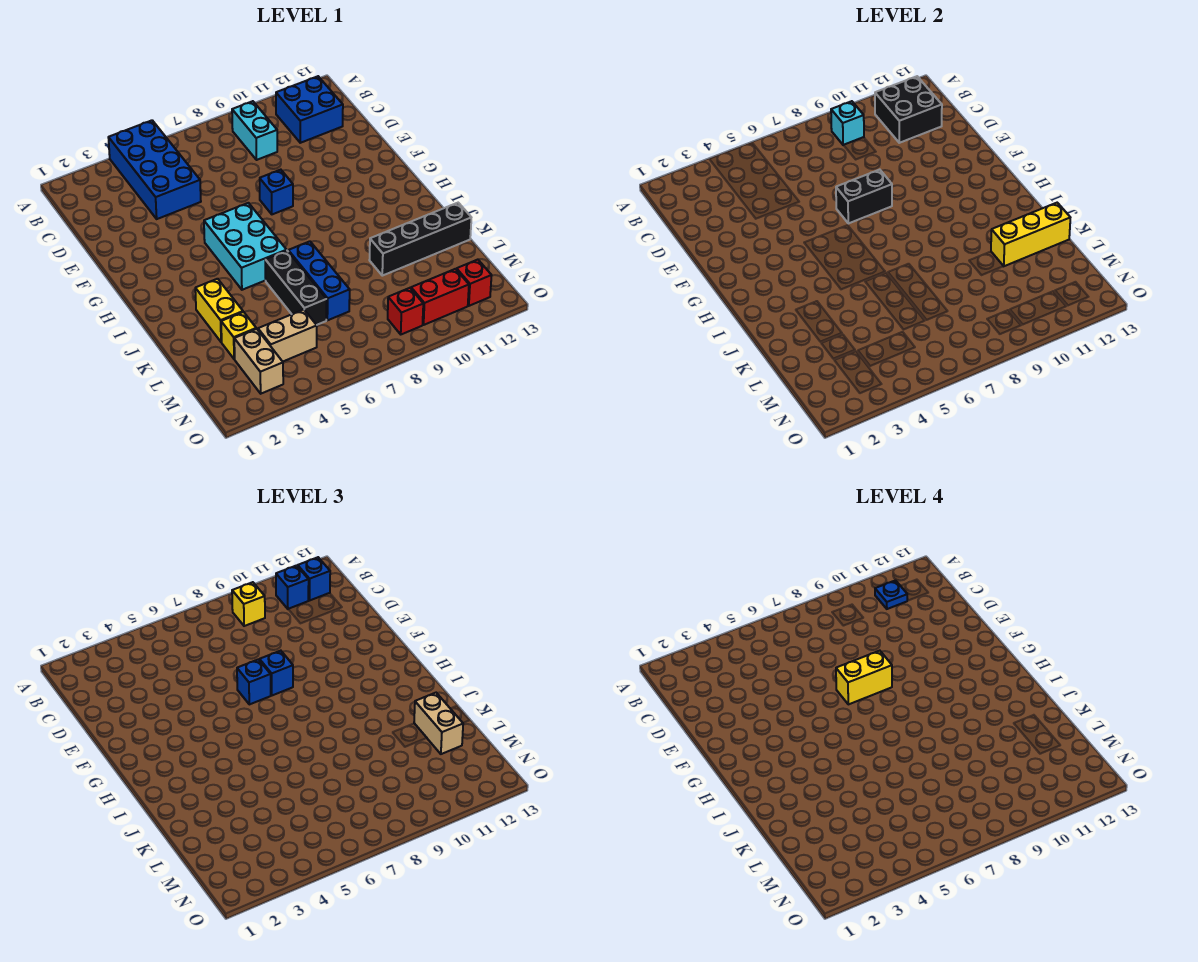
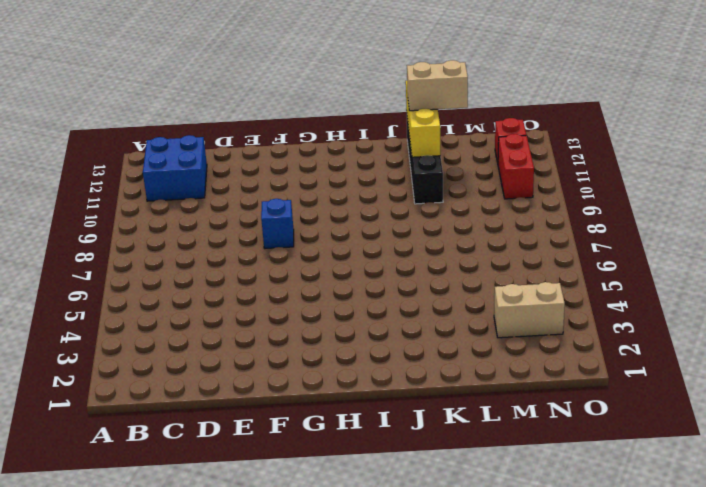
none -> blue 2x4 brick [108,120,201,219]
none -> cyan 1x2 brick [232,101,277,160]
none -> cyan 2x3 brick [204,203,287,290]

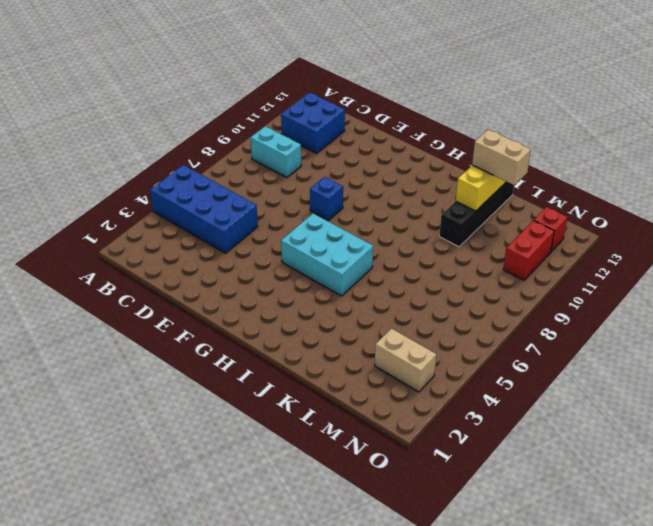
none -> yellow 1x2 brick [195,279,243,342]
none -> black 1x3 brick [265,251,327,325]
none -> blue 1x3 brick [288,241,350,320]

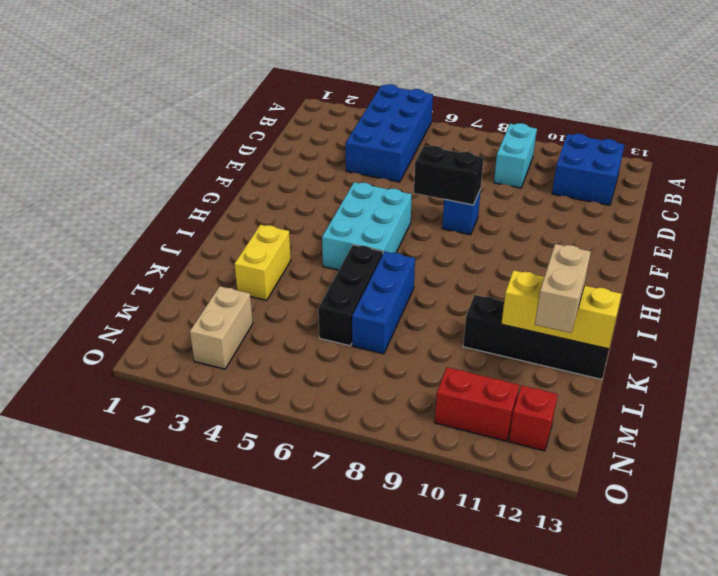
none -> yellow 1x1 brick [221,312,256,359]
none -> tan 1x2 brick [258,310,317,362]
none -> red 1x1 brick [388,288,423,334]

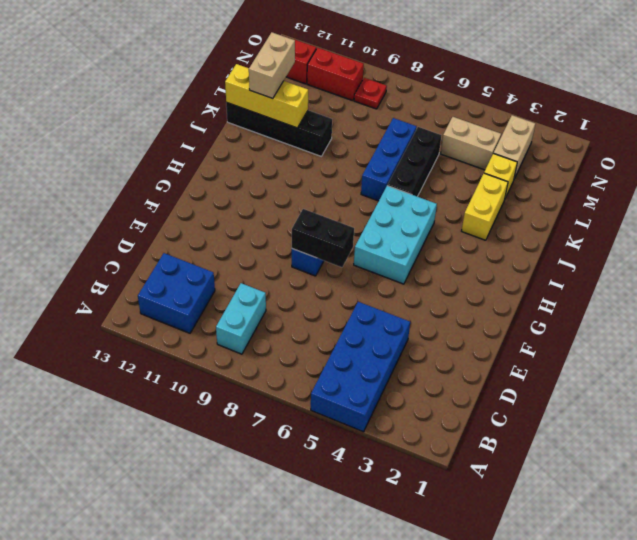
red 1x1 plate [354,78,387,109] -> red 1x1 brick [388,288,423,334]
none -> cyan 1x1 brick [831,101,864,145]
none -> black 2x2 brick [875,76,942,143]
none -> yellow 1x1 brick [232,582,265,626]

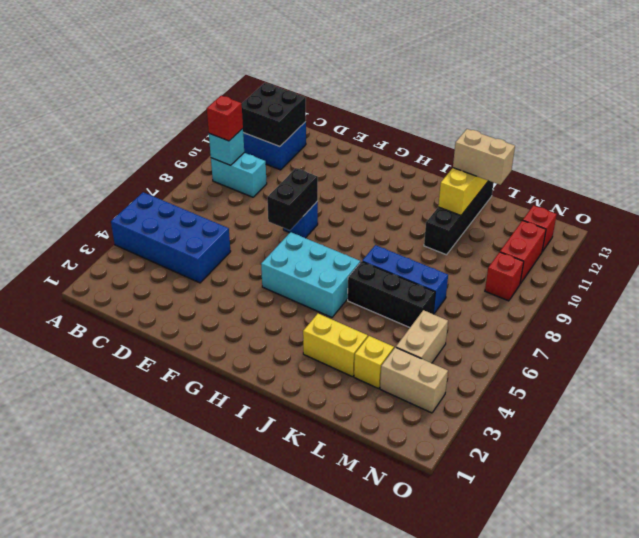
red 1x1 brick [207,96,243,141] -> yellow 1x1 brick [232,582,265,626]
none -> blue 1x1 brick [276,566,309,609]
none -> blue 1x1 brick [298,557,330,601]
none -> blue 1x1 brick [237,659,271,704]

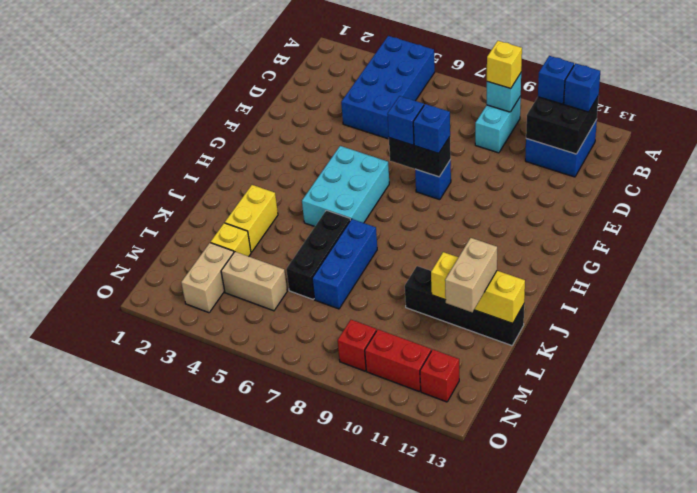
none -> blue 1x1 plate [875,580,907,609]
none -> yellow 1x2 brick [836,651,892,704]

